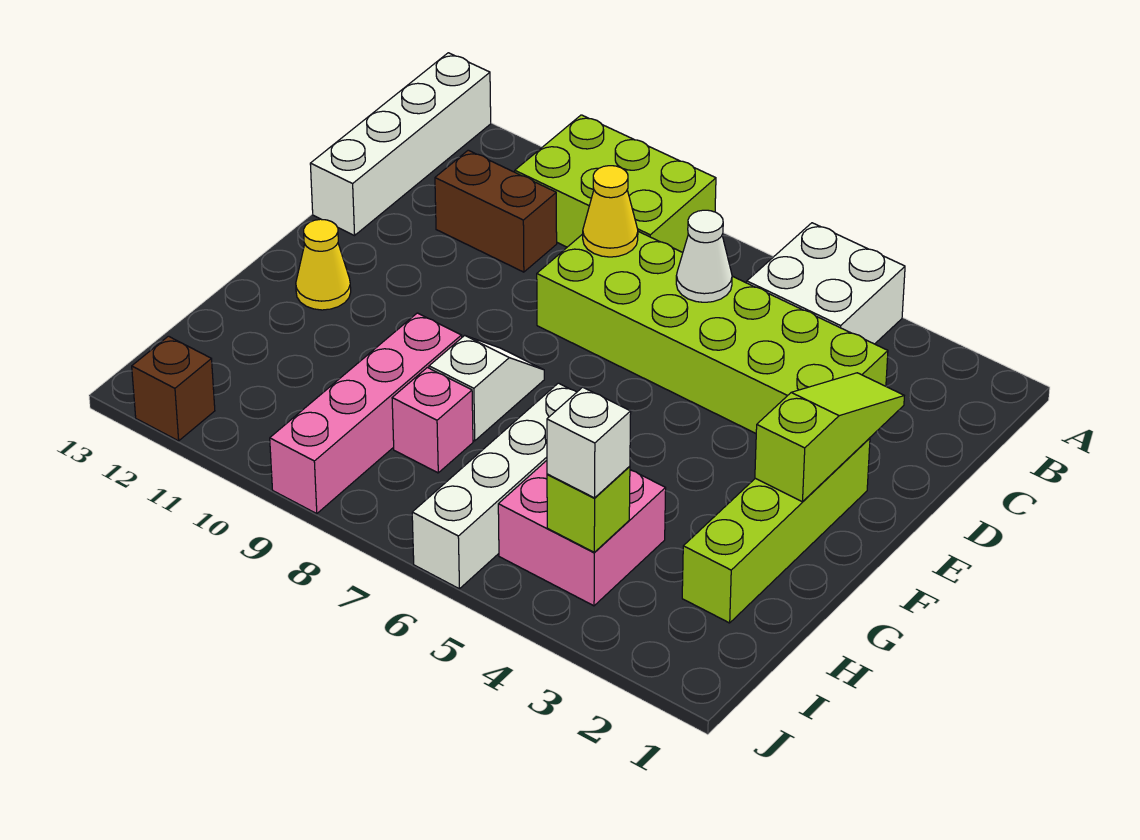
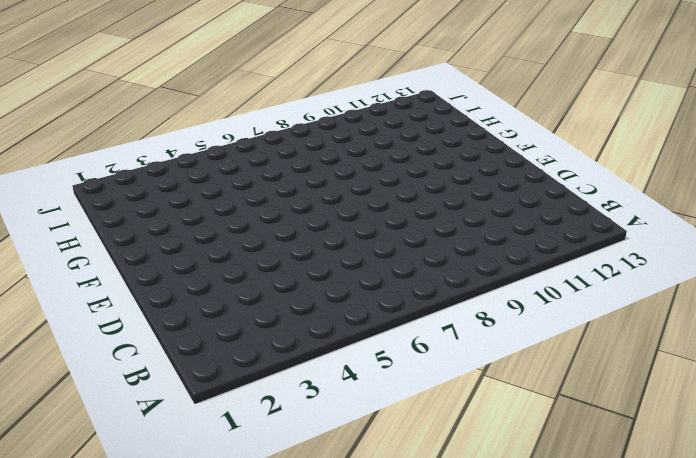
none -> white 2x2 brick [747,223,905,344]
none -> lime 2x3 brick [515,115,716,252]
none -> white 1x4 brick [310,53,491,236]

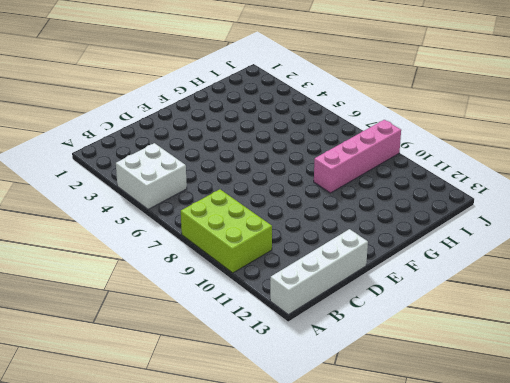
none -> lime 2x6 brick [537,231,888,433]
none -> brown 1x2 brick [435,150,557,272]
none -> lime 1x4 brick [682,438,870,623]

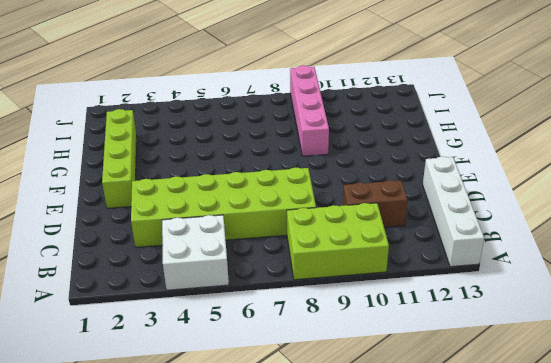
none -> white 1x2 slope [429,335,544,441]
none -> yellow 1x1 cone [296,219,351,310]
none -> white 1x4 brick [412,383,577,589]

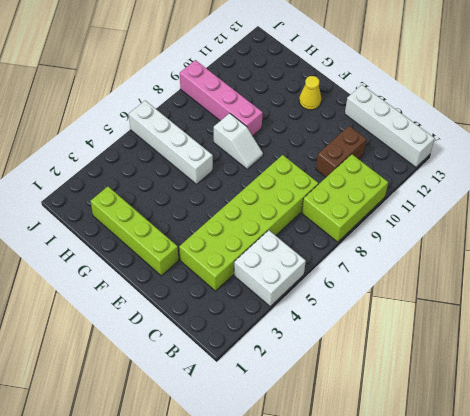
none -> pink 2x2 brick [498,461,666,606]
none -> pink 1x1 brick [392,368,473,473]
none -> brown 1x1 brick [132,336,215,441]

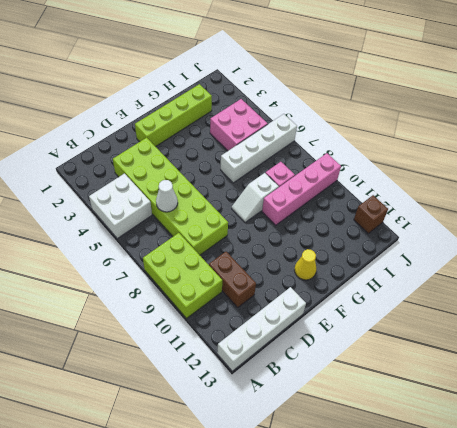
none -> yellow 1x1 cone [583,166,638,257]
none -> lime 1x3 slope [755,373,904,502]
none -> lime 1x1 brick [547,466,630,552]

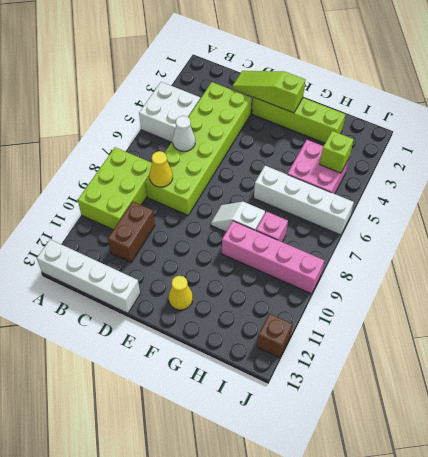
none -> white 1x1 brick [547,387,631,498]

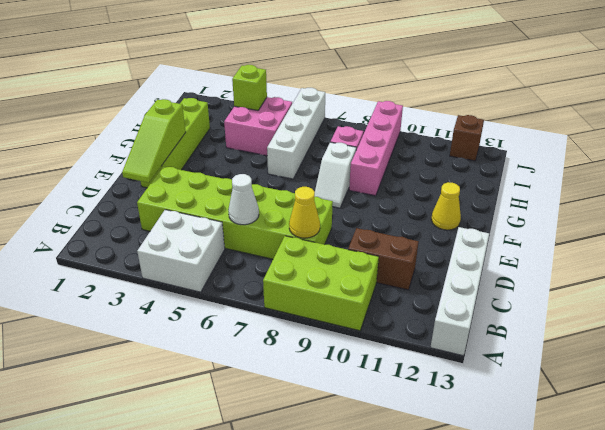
none -> white 1x1 brick [547,387,631,498]

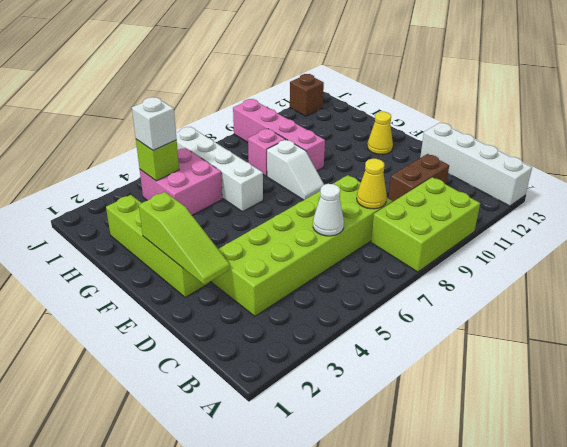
none -> white 2x2 brick [747,223,905,344]

